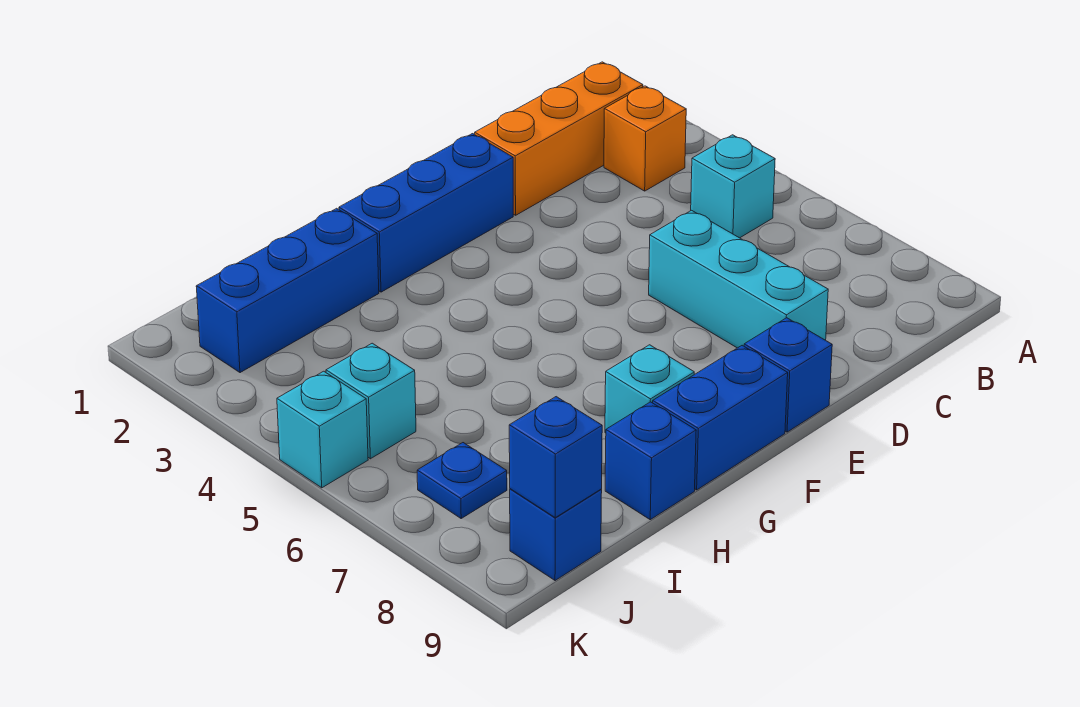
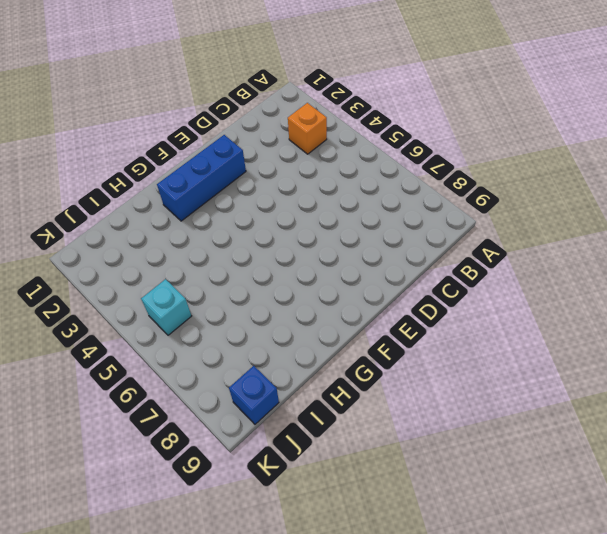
none -> orange 1x3 brick [475,62,643,215]
none -> cyan 1x1 brick [691,135,775,238]
none -> cyan 1x3 brick [649,210,828,348]

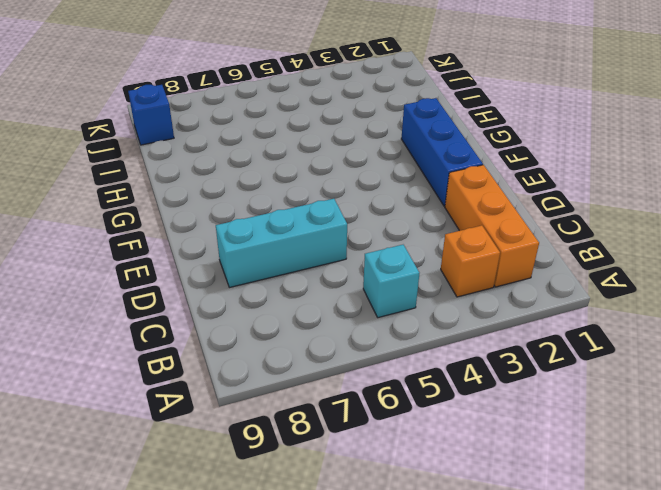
none -> blue 1x1 brick [744,318,832,432]
none -> blue 1x2 brick [653,345,788,490]
none -> cyan 1x1 brick [605,345,694,433]

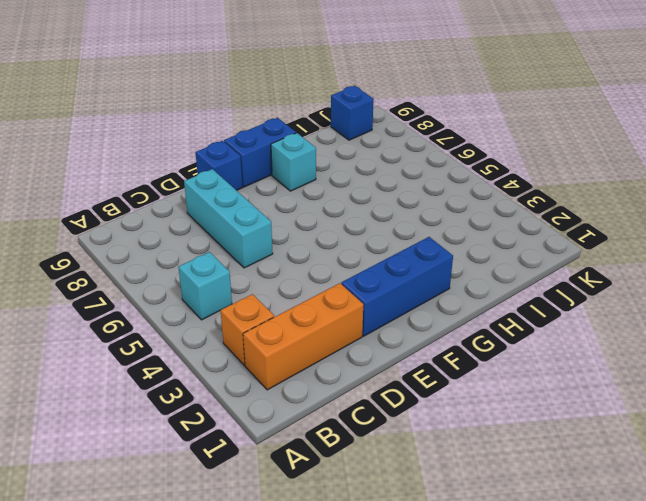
none -> blue 1x3 brick [196,208,379,373]
none -> blue 1x1 brick [605,402,696,520]
none -> cyan 1x1 brick [326,343,416,459]

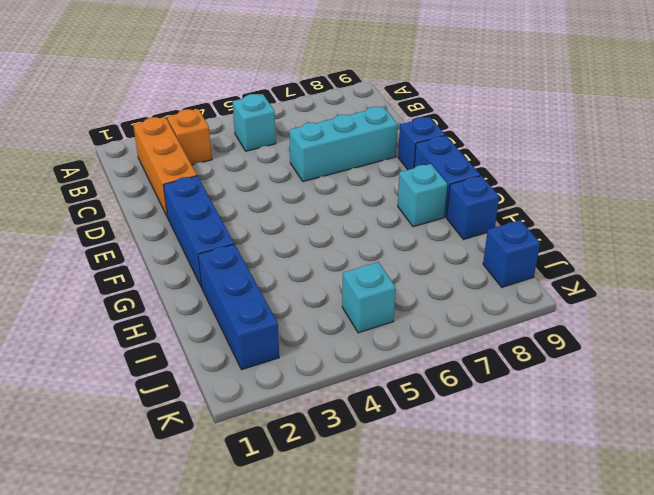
none -> blue 1x1 plate [417,443,507,518]
none -> cyan 1x1 brick [277,371,368,488]
none -> blue 1x1 brick [509,397,602,518]

